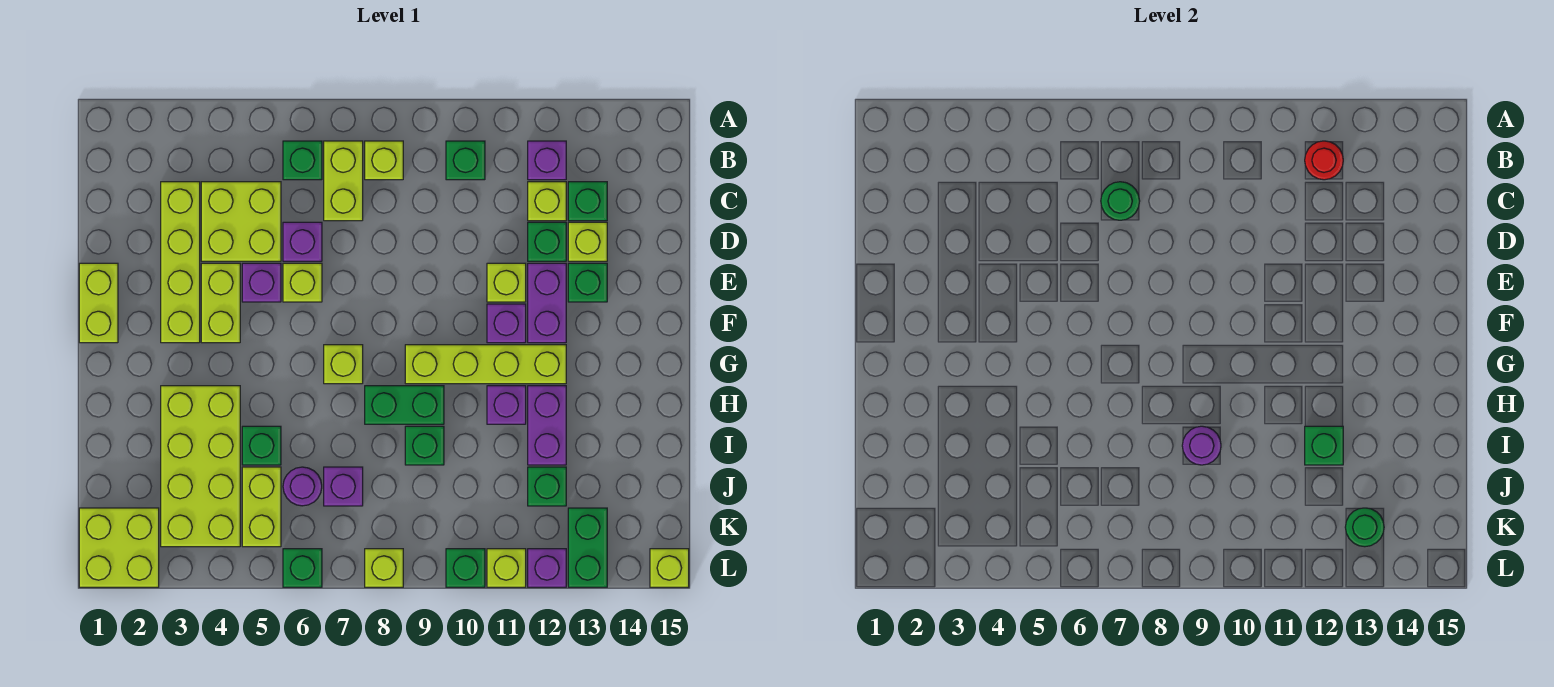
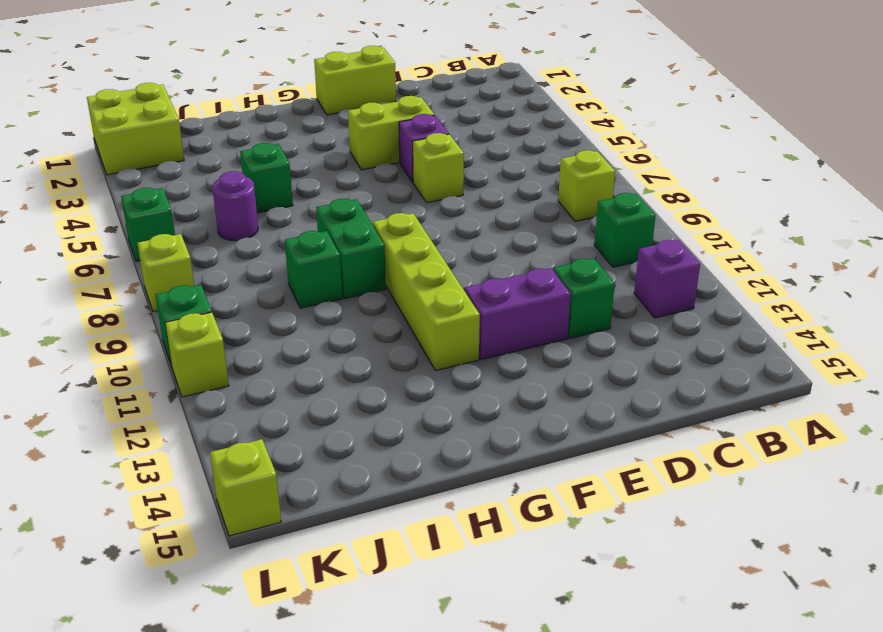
none -> green 1x1 brick [283,141,322,180]
none -> lime 1x2 brick [324,141,363,221]
none -> lime 1x4 brick [161,182,200,343]
none -> lime 2x2 brick [201,182,281,261]

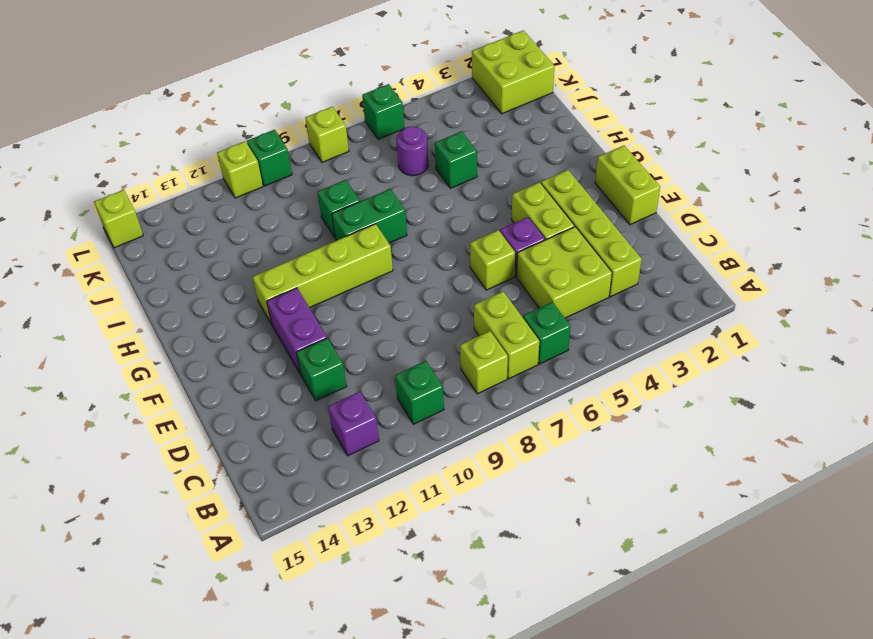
none -> lime 1x1 brick [528,182,566,221]
none -> green 1x1 brick [568,182,607,221]
none -> purple 1x1 brick [283,222,322,261]
none -> lime 1x1 brick [568,222,607,261]

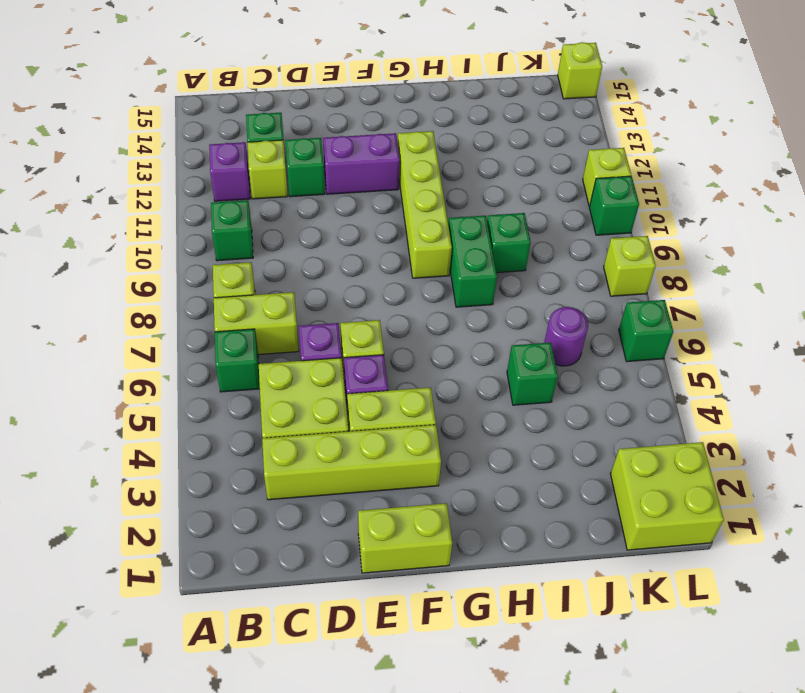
none -> lime 1x1 brick [568,222,607,261]
none -> lime 1x1 brick [487,263,526,302]
none -> green 1x1 brick [568,263,607,302]
none -> purple 1x1 brick [487,304,526,343]

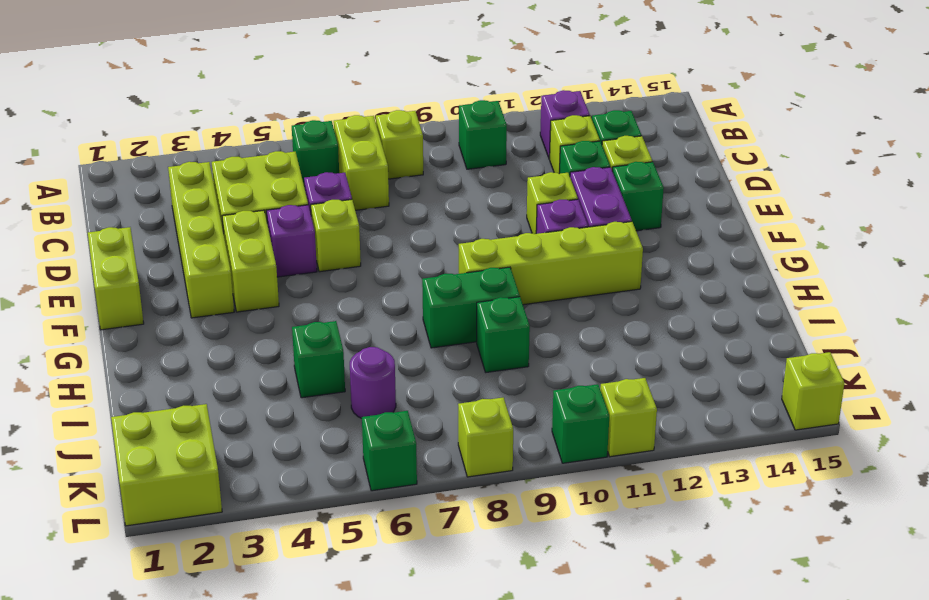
none -> lime 1x1 brick [324,345,363,384]
none -> lime 2x4 brick [161,386,240,547]
none -> purple 1x1 brick [487,386,526,424]
none -> purple 1x2 brick [528,386,566,465]

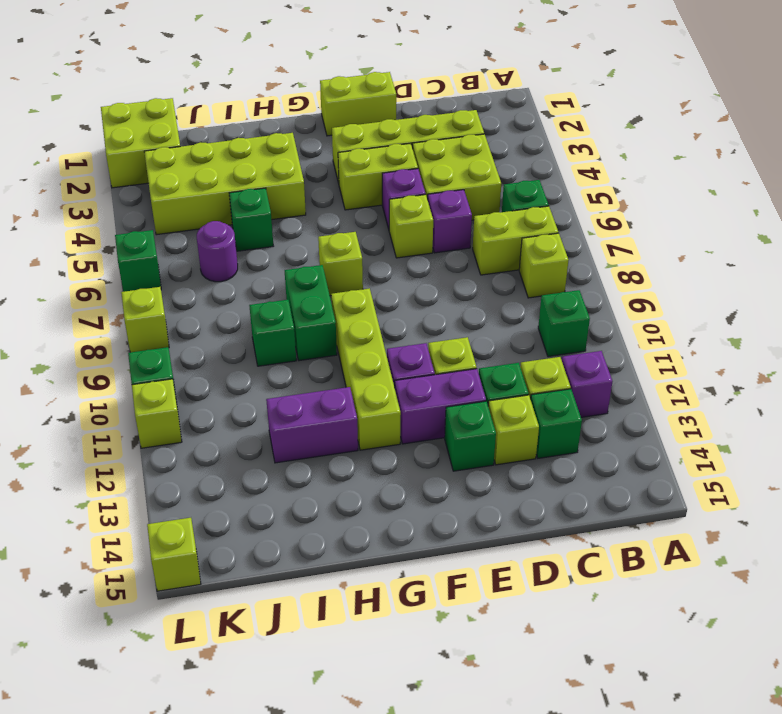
none -> purple 1x1 brick [487,386,526,424]
none -> lime 1x2 brick [242,467,281,547]
none -> purple 1x1 brick [324,467,363,506]
none -> green 1x1 brick [528,467,566,506]

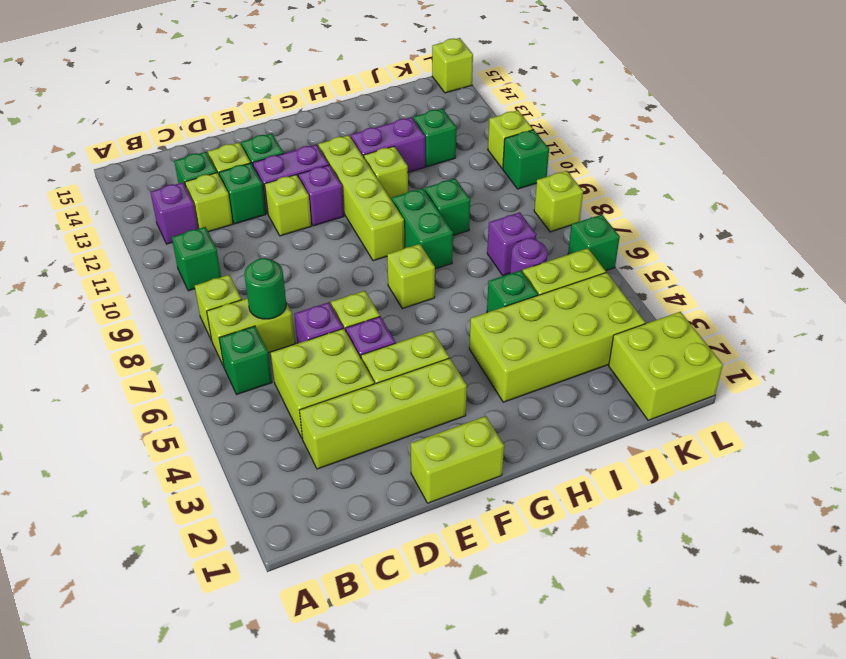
lime 1x1 brick [364,146,408,200] -> purple 1x1 brick [487,386,526,424]
none -> green 1x2 brick [568,508,607,587]
none -> purple 1x1 brick [528,549,566,587]
none -> red 1x1 round brick [1305,141,1343,180]
none -> purple 1x1 round brick [1182,426,1221,465]

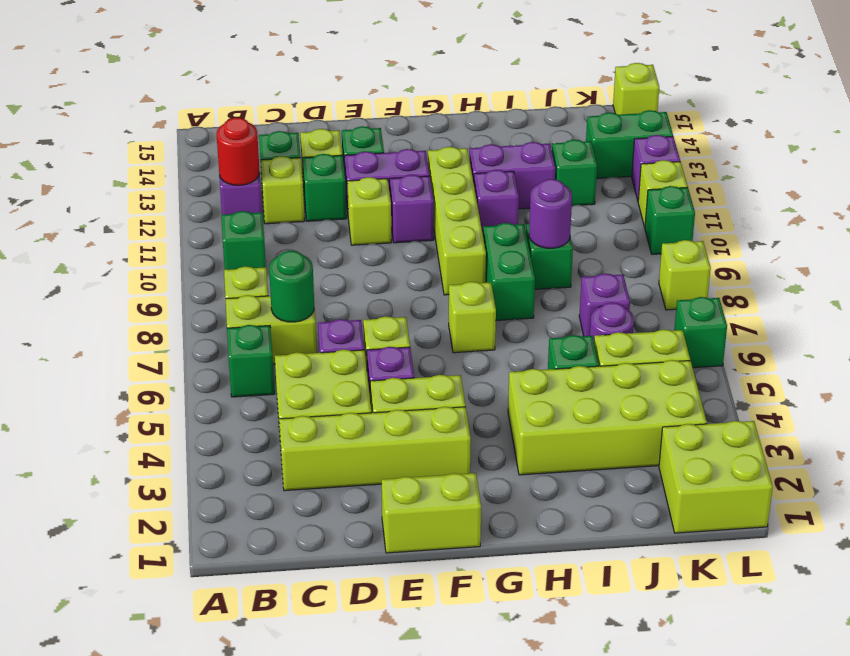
none -> green 1x1 brick [1305,426,1343,465]
none -> green 1x1 round brick [1345,508,1384,547]

